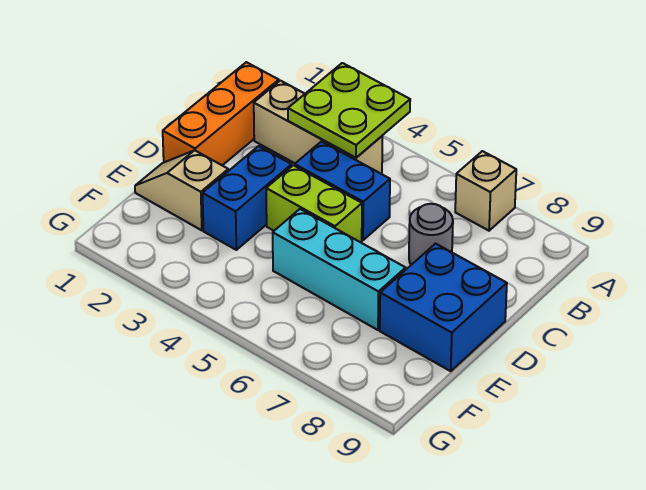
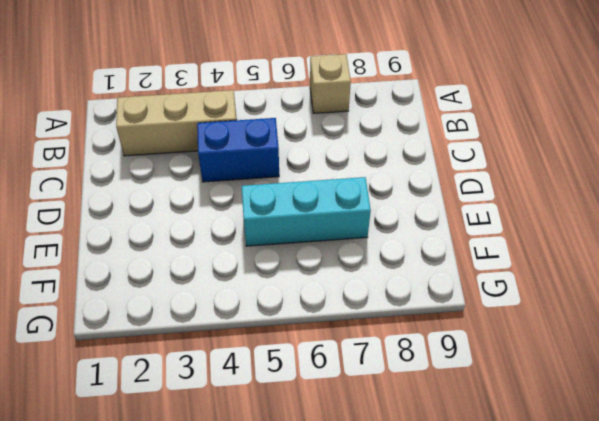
none -> orange 1x3 brick [163,62,279,165]
none -> grey 1x1 round brick [409,204,453,265]

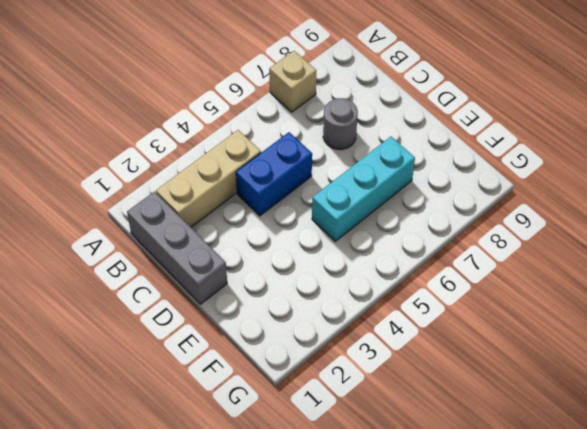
grey 1x3 brick [127,192,227,304] -> orange 1x3 brick [163,62,279,165]
none -> blue 1x2 brick [203,146,292,250]
none -> lime 1x2 brick [266,165,362,242]

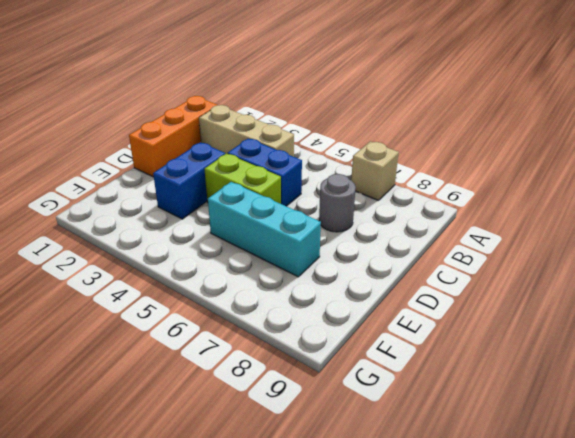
none -> blue 2x2 brick [380,244,507,371]
none -> tan 1x2 slope [135,150,228,230]

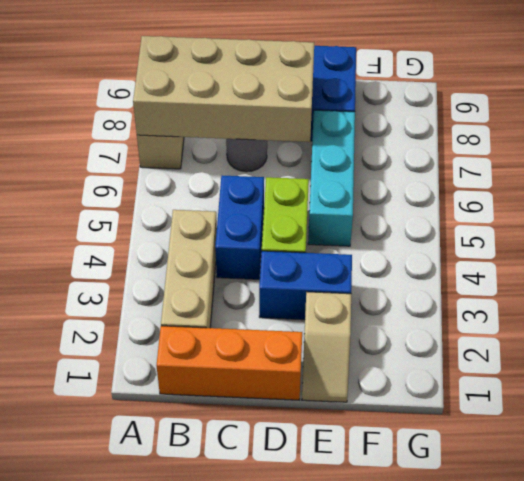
tan 2x4 brick [133,36,314,142] -> none
none -> lime 2x2 plate [288,63,410,158]

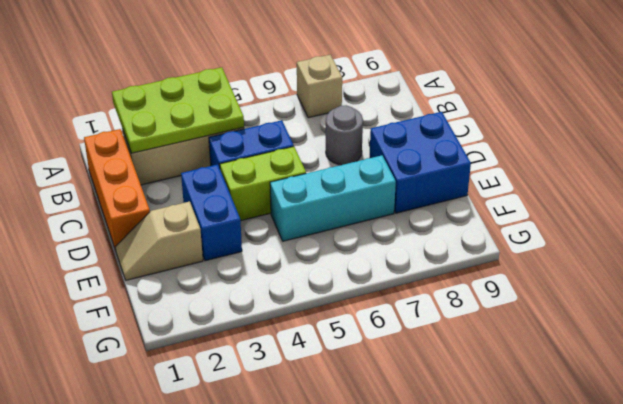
lime 2x3 plate [112,67,244,153] -> lime 2x2 plate [288,63,410,158]

